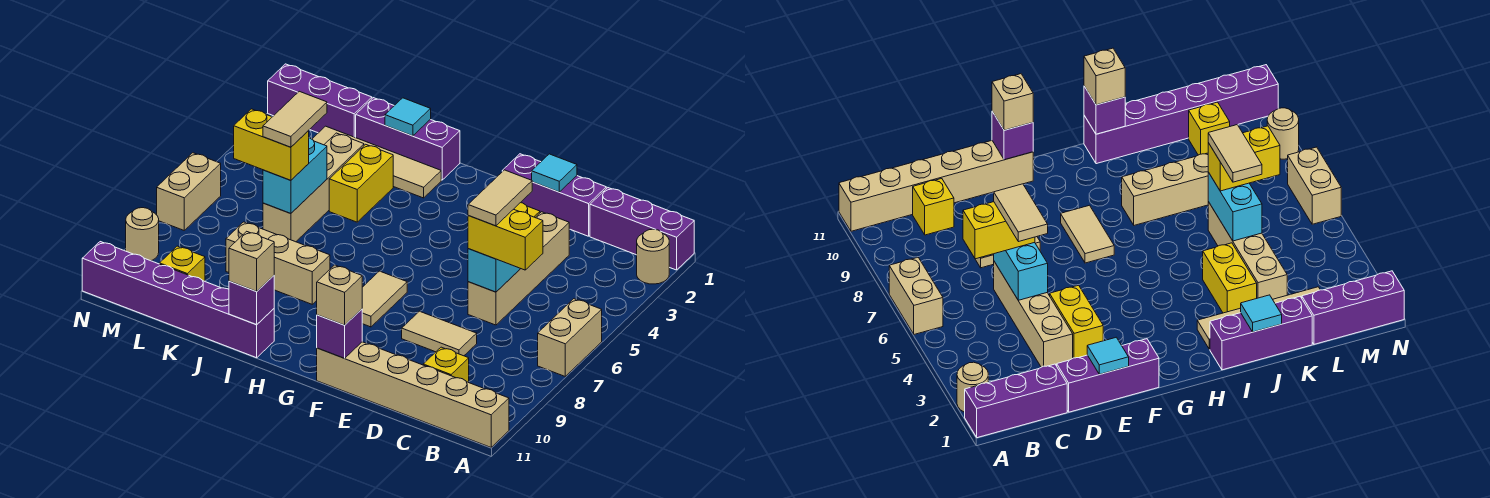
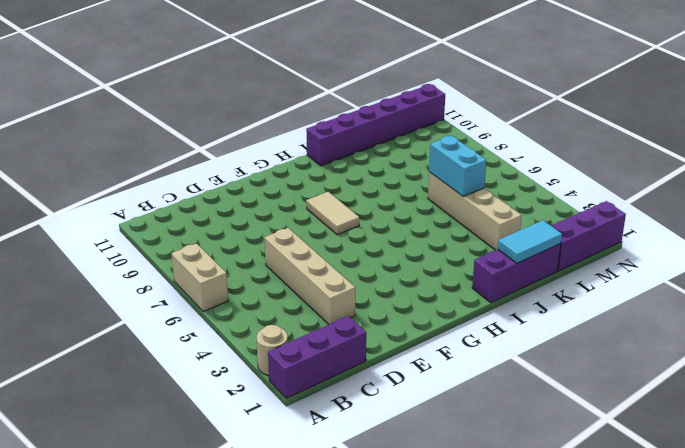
cyan 1x2 tile [498,220,562,263] -> cyan 1x1 tile [385,98,431,136]
none -> tan 1x6 brick [317,342,509,447]
none -> yellow 1x1 brick [423,347,469,382]
none -> purple 1x3 brick [502,154,606,236]
none -> tan 1x2 tile [402,311,477,356]

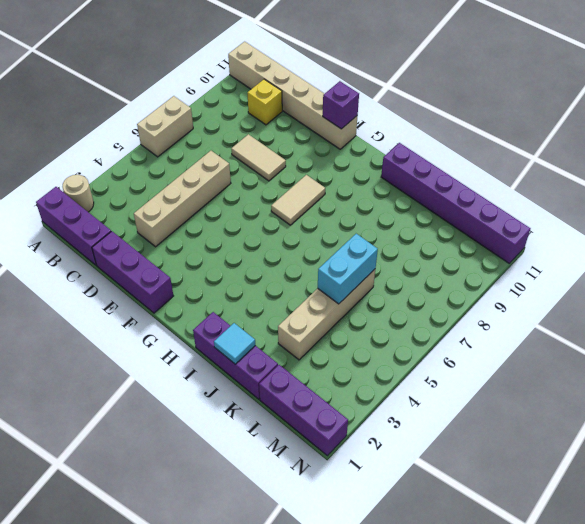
none -> yellow 1x2 brick [1050,285,1103,358]
none -> tan 1x4 tile [312,126,441,198]
none -> tan 1x3 brick [226,222,330,304]
none -> yellow 1x2 brick [329,144,393,222]

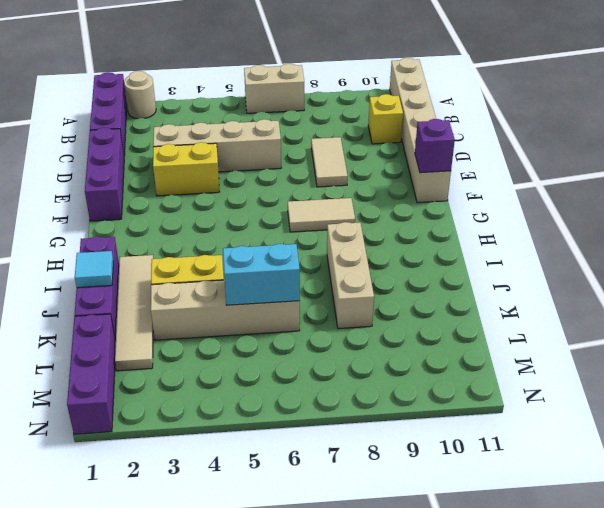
none -> purple 1x6 brick [82,242,274,358]
none -> yellow 1x1 brick [160,246,205,281]
none -> tan 1x2 brick [157,153,221,230]
none -> tan 1x1 round brick [126,208,159,261]

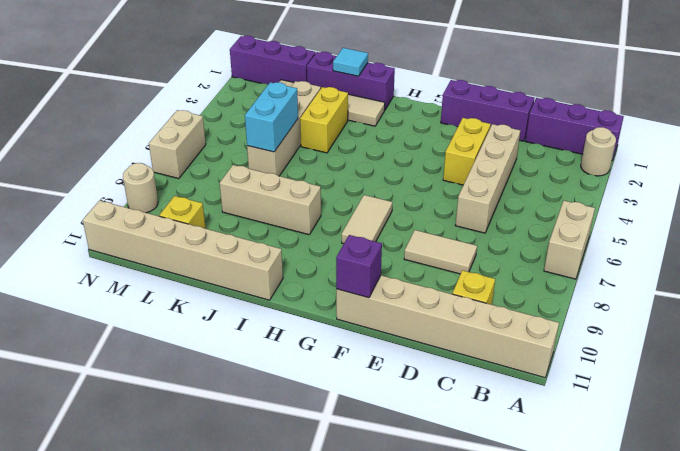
tan 1x6 brick [83,201,283,300] -> purple 1x6 brick [82,242,274,358]
none -> cyan 1x2 brick [468,249,520,292]
none -> cyan 1x1 tile [532,154,577,192]
none -> purple 1x1 brick [229,276,274,325]
none -> yellow 1x2 brick [468,209,543,270]

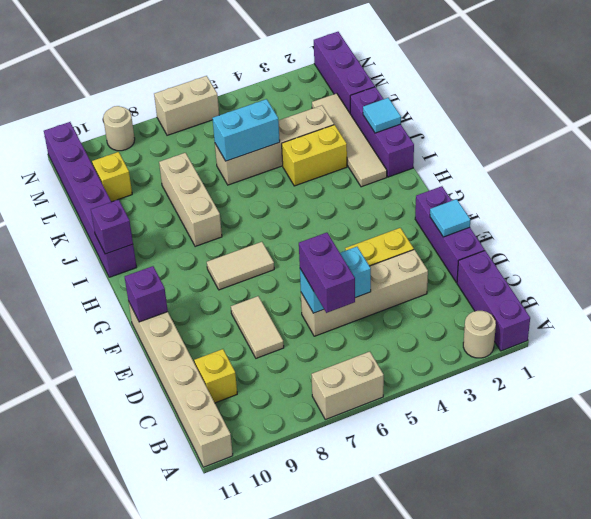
purple 1x2 brick [299,233,355,313] -> yellow 1x2 brick [468,209,543,270]
none -> tan 1x1 brick [317,265,362,325]
none -> tan 1x1 brick [229,231,274,292]
none -> yellow 1x2 brick [234,109,309,180]
none -> tan 1x2 tile [468,170,532,226]

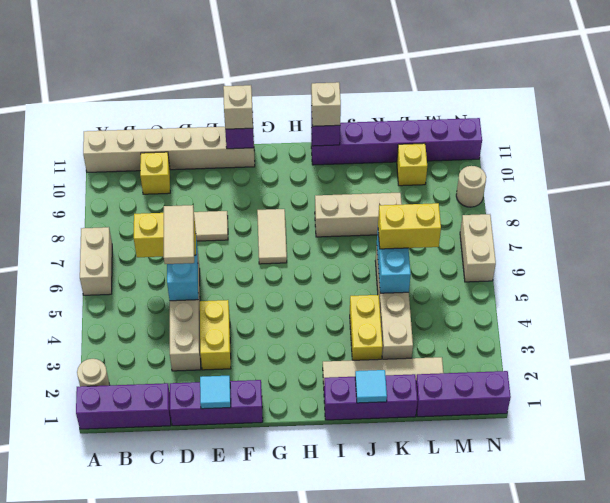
none -> tan 1x2 tile [263,91,327,147]

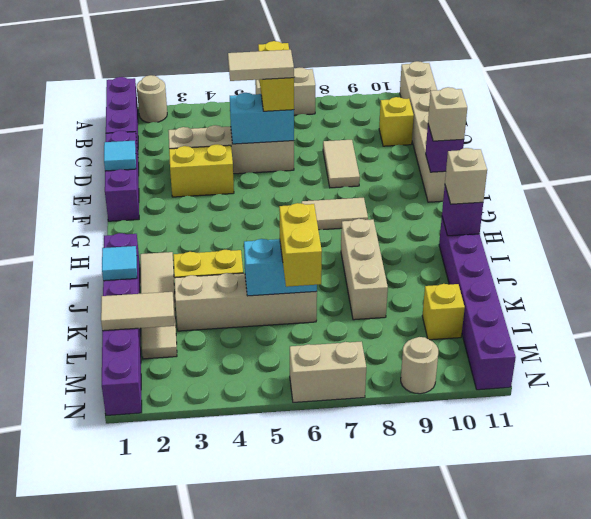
tan 1x2 tile [101,292,174,331] -> tan 1x2 tile moved to [263,91,327,147]

